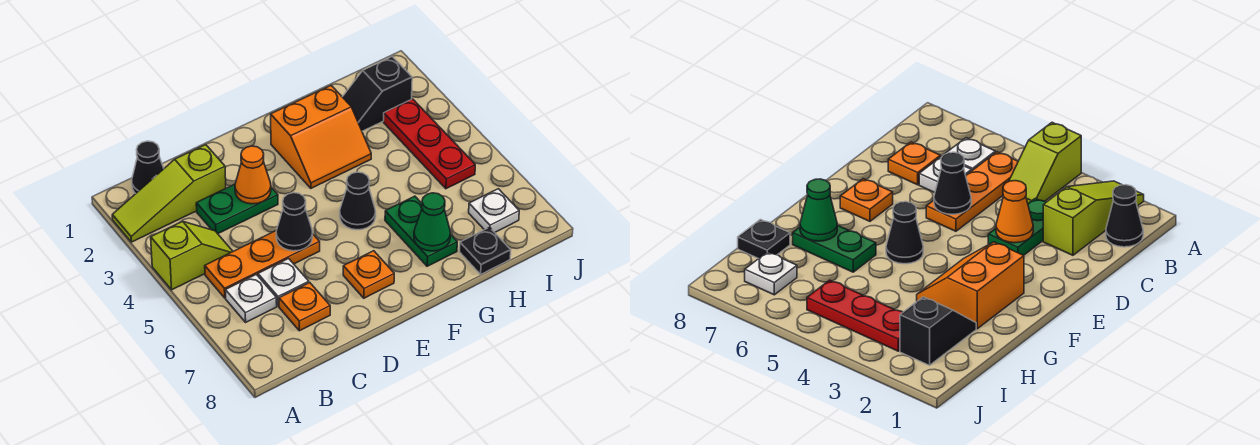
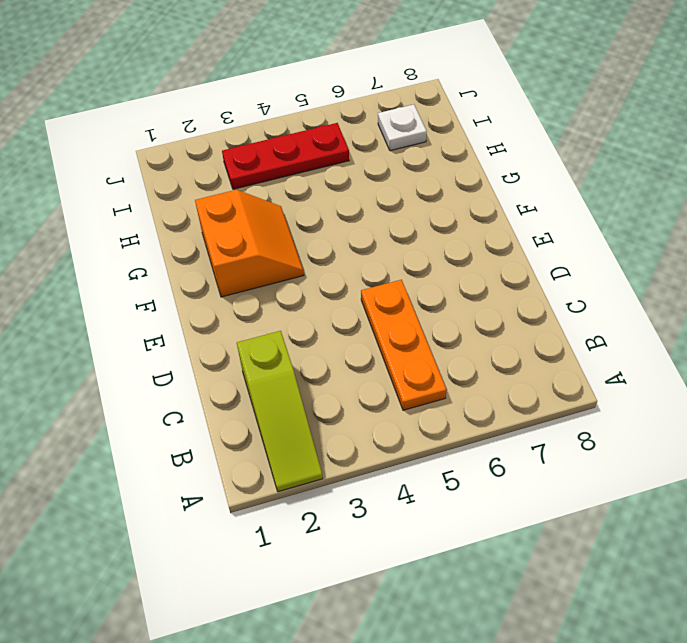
none -> lime 1x2 slope [151,221,233,290]
none -> black 1x1 cone [132,141,164,193]
none -> white 1x1 plate [225,274,277,322]

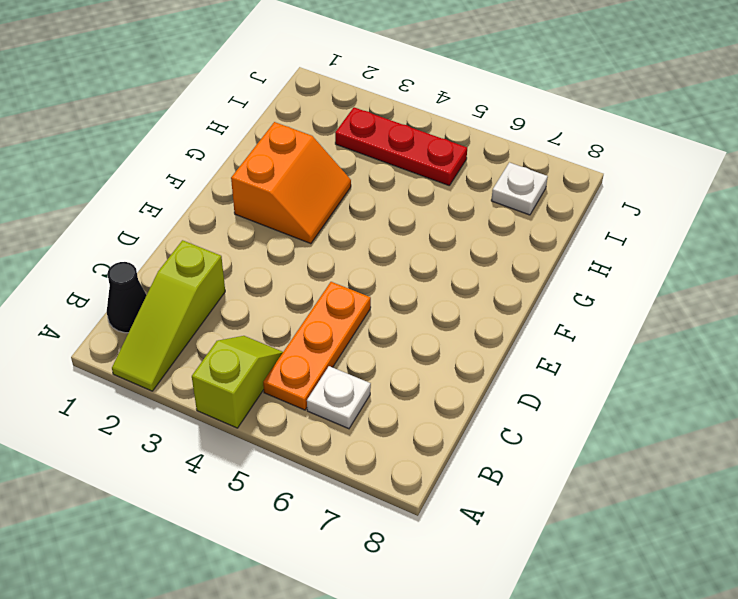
none -> green 1x2 plate [196,184,278,234]
none -> white 1x1 plate [258,259,309,306]
none -> orange 1x1 plate [279,283,330,331]

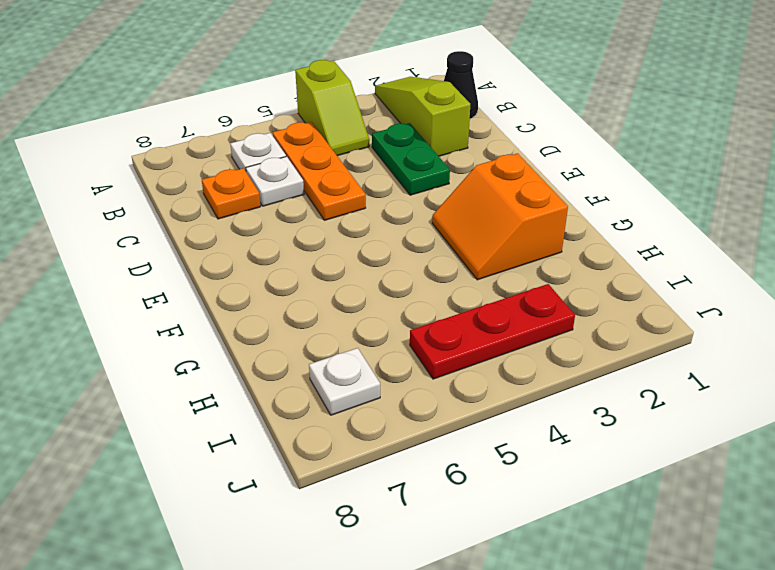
none -> orange 1x1 plate [343,251,394,298]
none -> black 1x1 cone [340,172,376,230]
none -> green 1x2 plate [385,196,457,266]

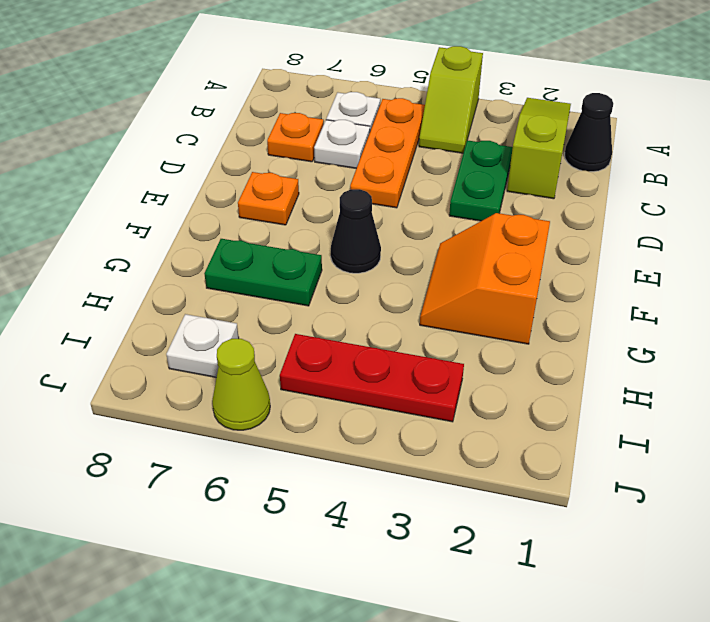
lime 1x1 cone [212,339,270,430] -> none
none -> black 1x2 slope [343,56,412,131]
none -> black 1x1 plate [460,227,511,274]
none -> orange 1x1 cone [235,146,271,204]

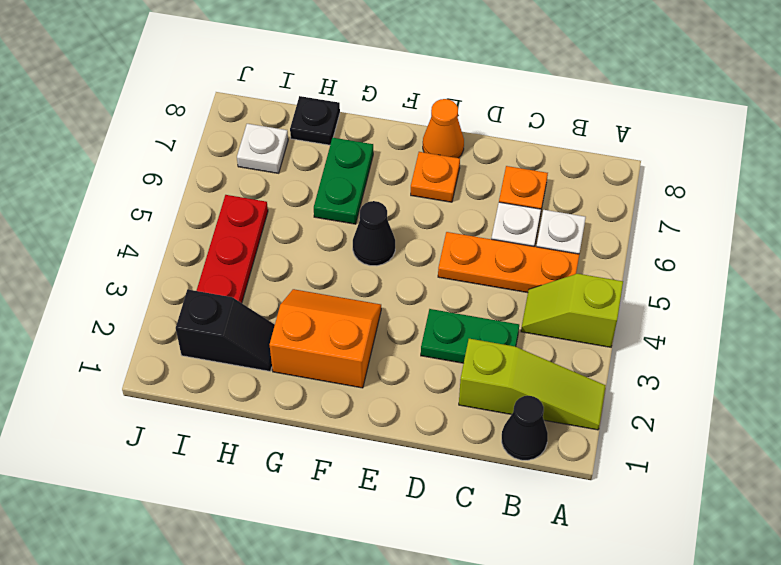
orange 1x1 cone [423,99,464,158] -> orange 1x1 cone moved to [235,146,271,204]
none -> black 1x1 cone [276,193,313,251]
none -> green 1x1 cone [414,193,450,251]

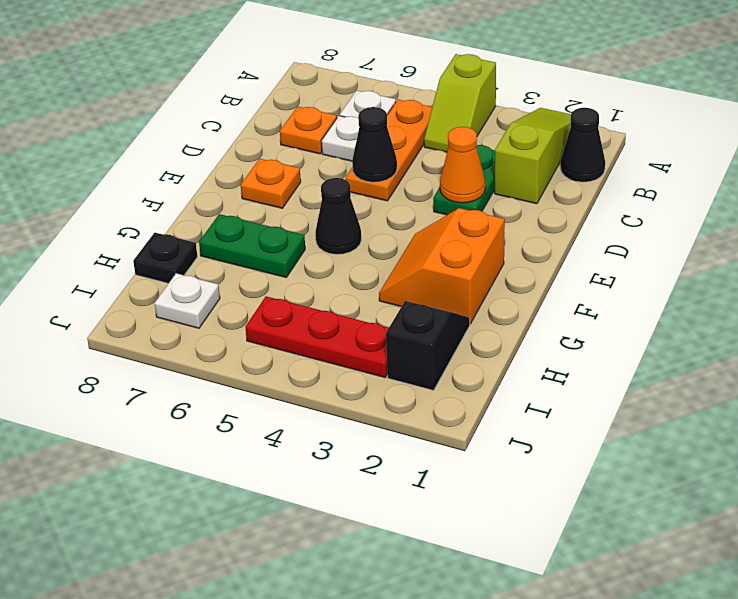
none -> green 1x1 cone [414,193,450,251]

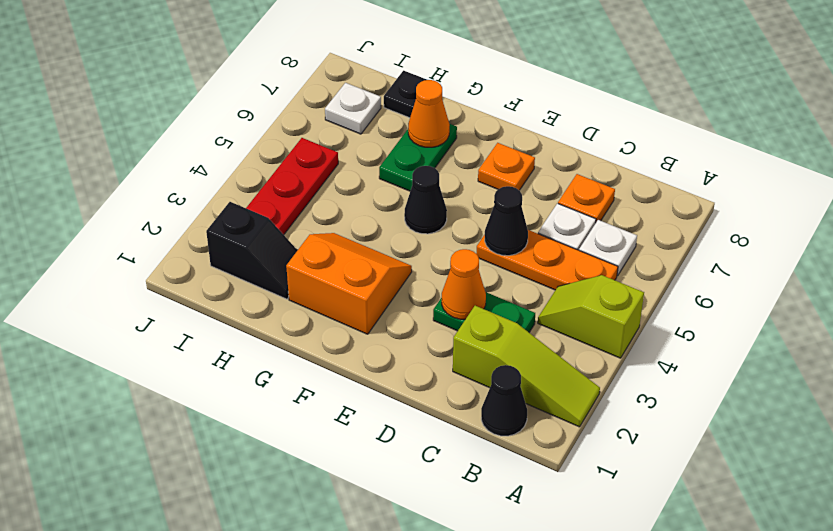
orange 1x1 cone [408,80,450,147] -> green 1x1 cone [414,193,450,251]

